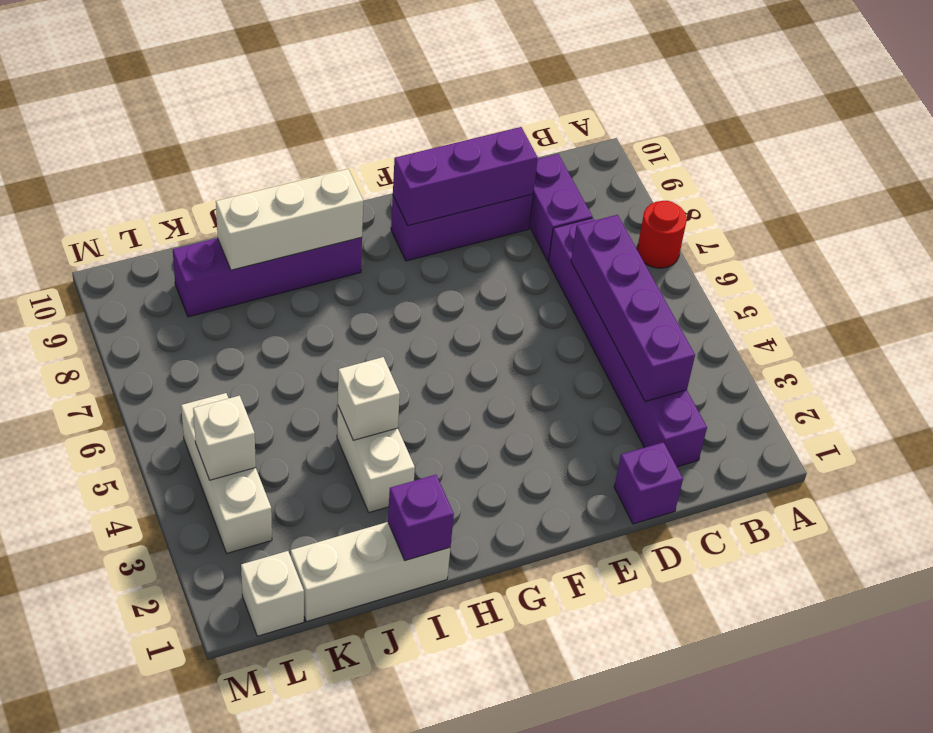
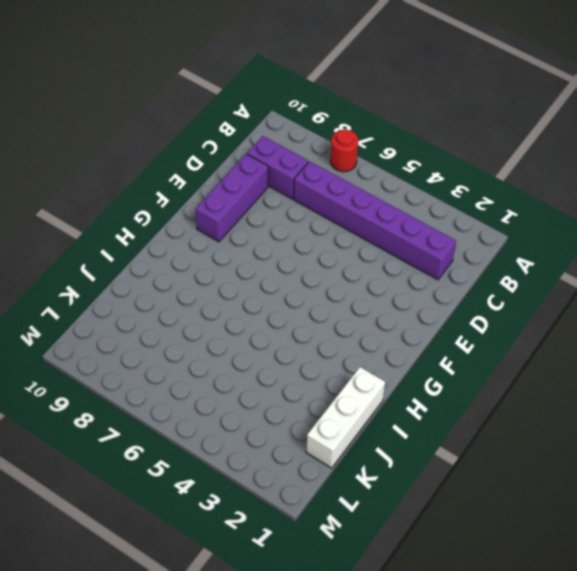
none -> purple 1x1 brick [614,442,683,524]
none -> purple 1x4 brick [173,237,362,317]
none -> white 1x2 brick [337,406,415,512]

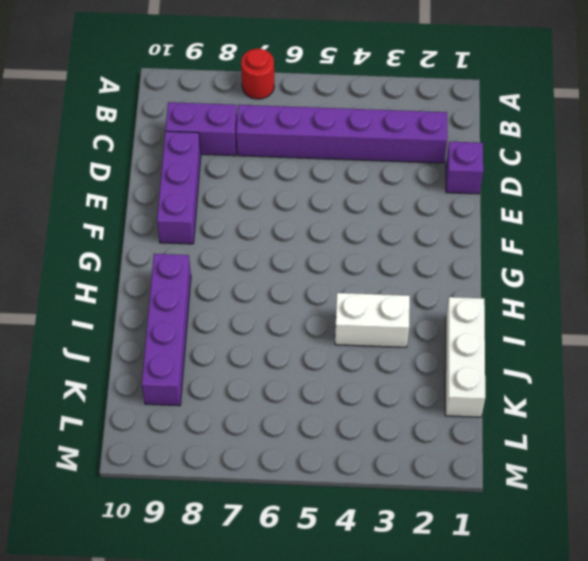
none -> white 1x1 brick [241,551,304,636]
none -> white 1x3 brick [181,393,272,553]
none -> purple 1x4 brick [571,215,695,402]

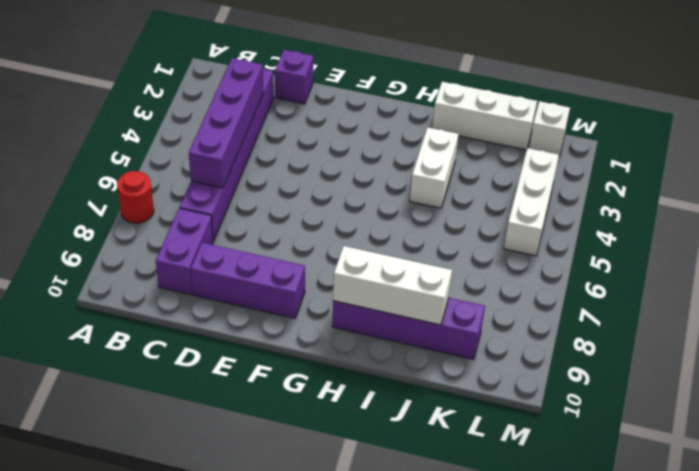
none -> purple 1x3 brick [393,127,538,226]
none -> purple 1x1 brick [388,475,454,561]
none -> white 1x1 brick [338,357,400,440]

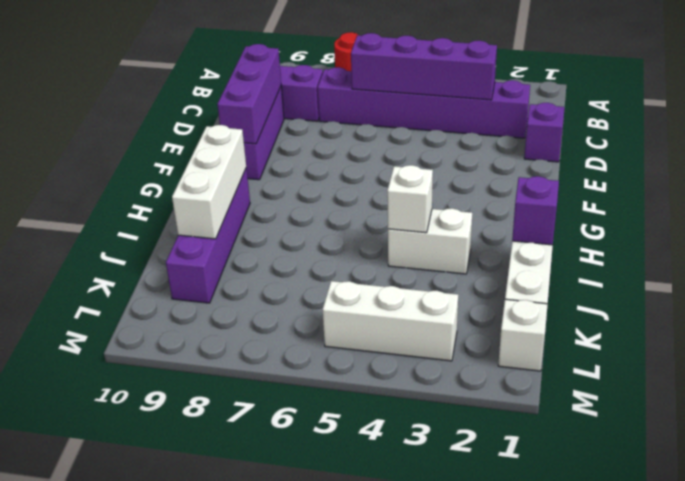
none -> white 1x1 brick [193,396,256,480]

